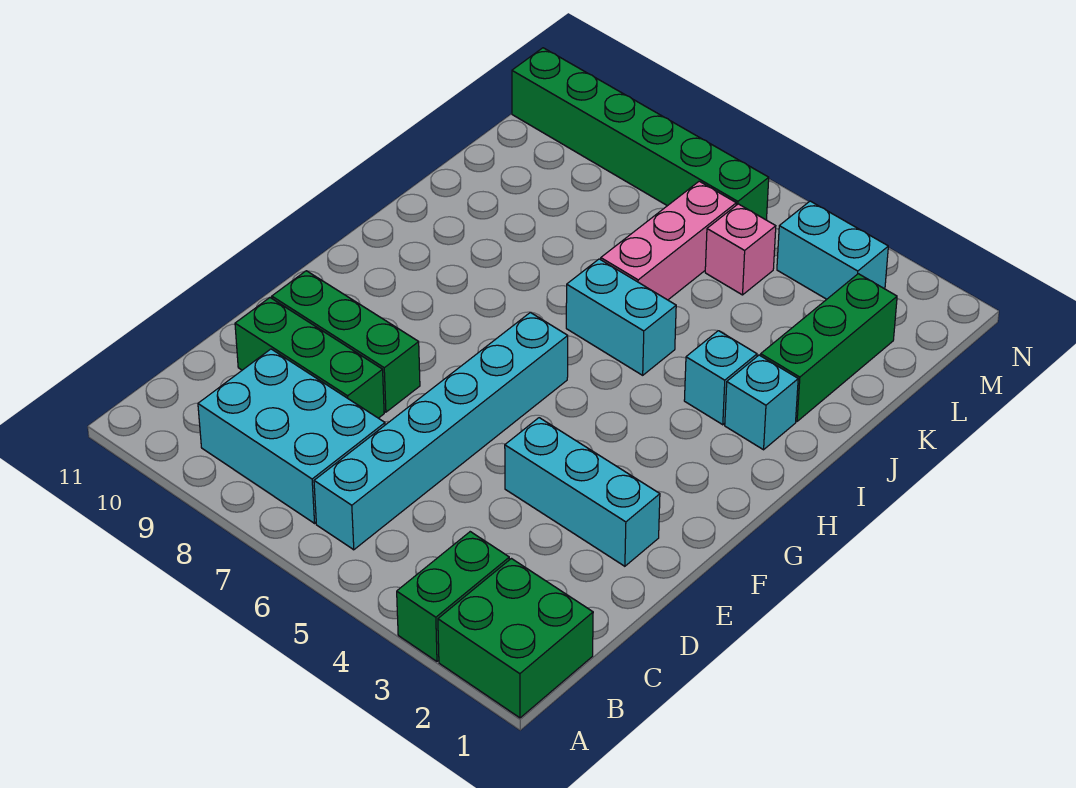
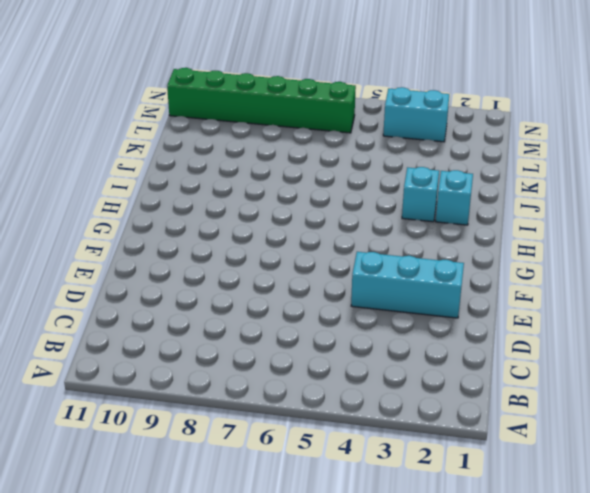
none -> green 2x2 brick [438,559,593,718]
none -> green 1x2 brick [397,532,509,661]
none -> cyan 1x6 brick [314,312,568,550]

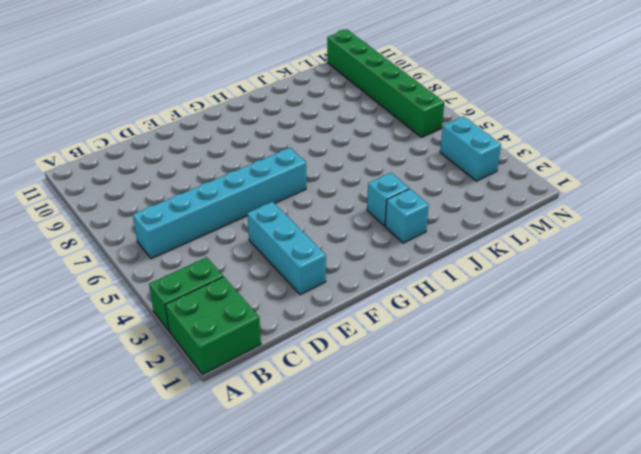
none -> cyan 2x3 brick [198,349,385,523]
none -> green 1x3 brick [235,298,384,418]
none -> green 1x3 brick [272,271,420,412]

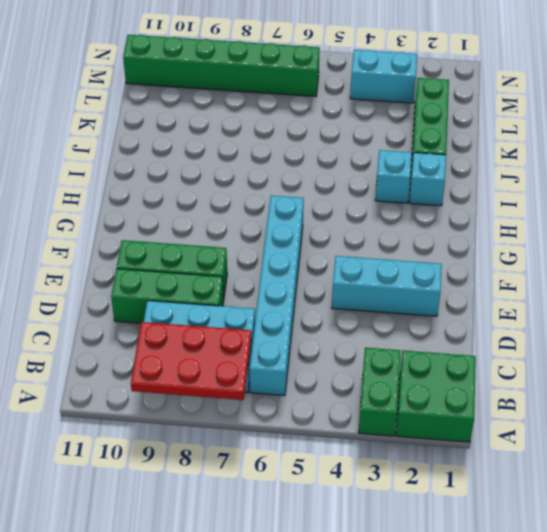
red 2x3 plate [131,322,251,400] -> none
none -> cyan 1x2 brick [566,259,676,375]
none -> pink 1x3 brick [601,181,736,300]
none -> pink 1x1 brick [705,204,776,295]

